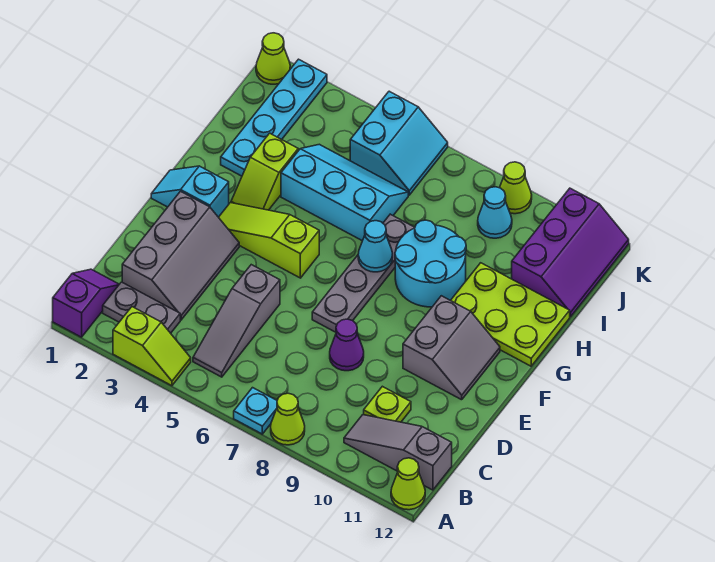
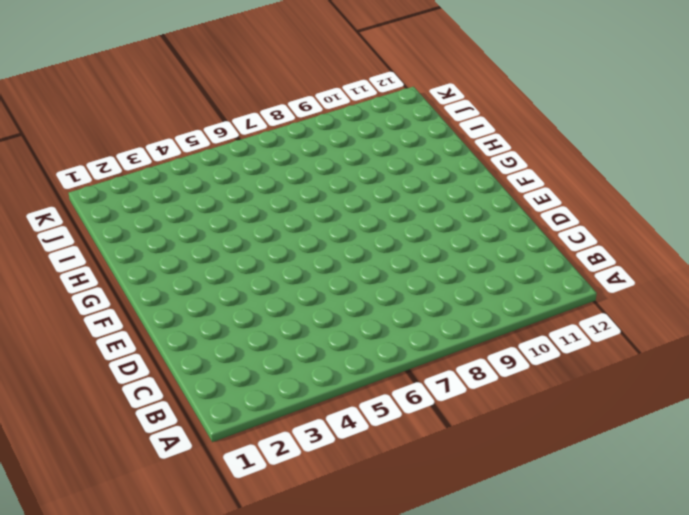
none -> purple 1x2 slope [53,269,119,337]
none -> lime 1x2 slope [113,307,191,386]
none -> cyan 1x1 plate [234,388,277,434]

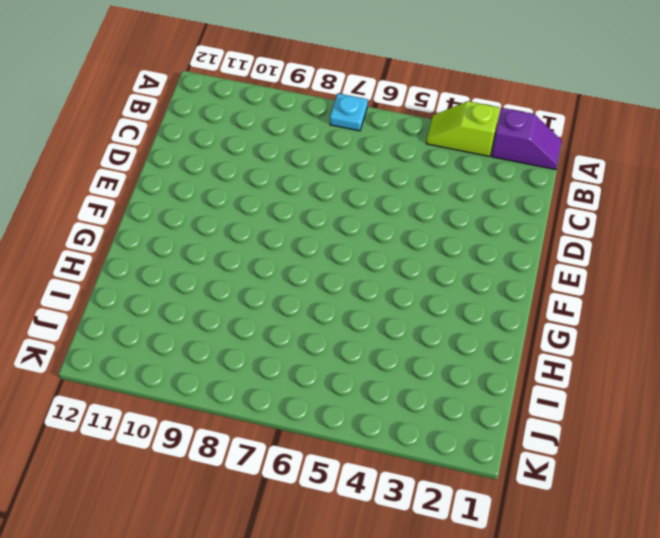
purple 1x2 slope [492,108,562,170] -> purple 1x2 slope turned to [53,269,119,337]
none -> lime 1x1 cone [271,393,305,445]
none -> lime 1x1 cone [391,458,425,510]
none -> grey 1x2 plate [103,282,180,333]

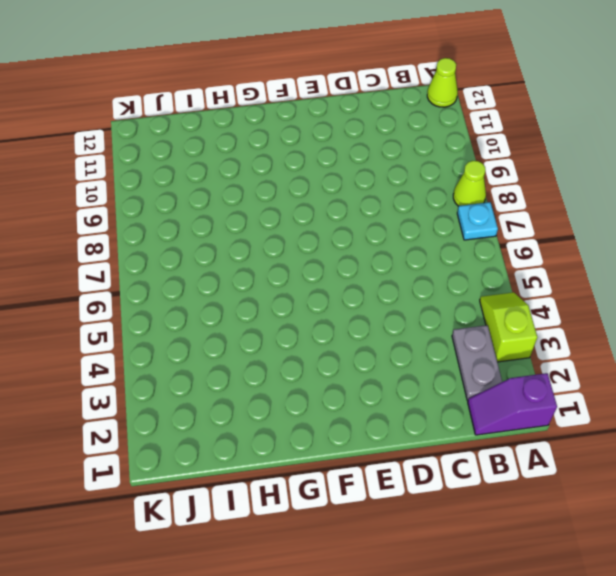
none -> grey 1x3 slope [193,265,280,377]
none -> grey 1x3 slope [344,415,452,490]
none -> grey 2x3 slope [122,191,239,320]

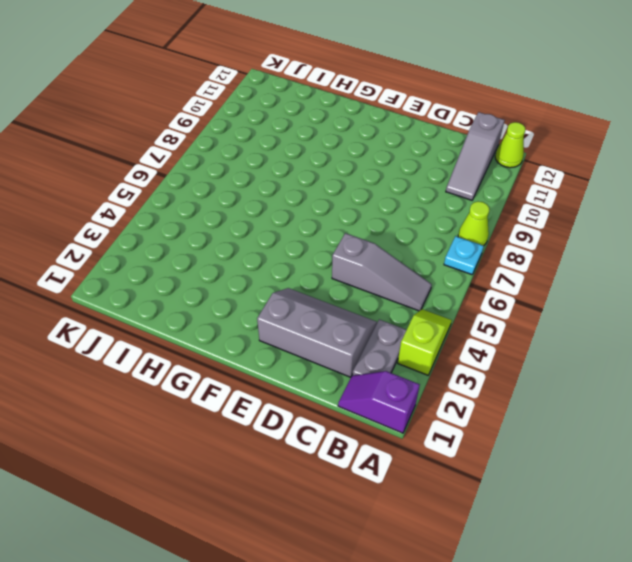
none -> lime 1x1 plate [364,386,411,422]
none -> purple 1x1 cone [330,319,364,371]
none -> grey 1x4 plate [312,214,415,332]

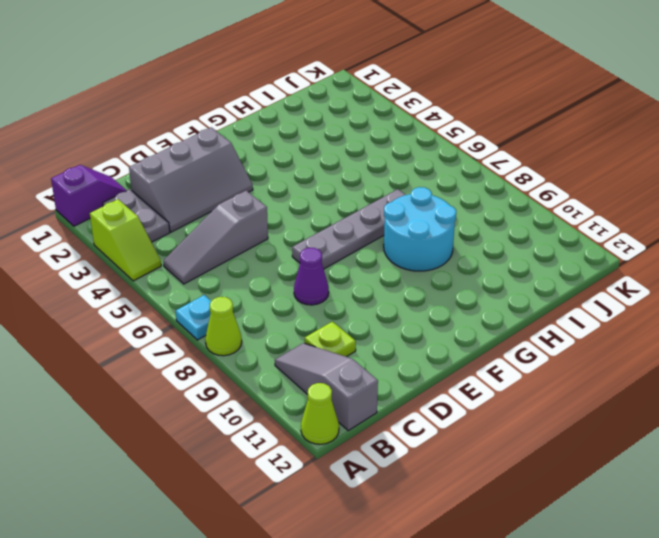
none -> grey 2x2 slope [403,296,500,400]
none -> cyan 1x2 slope [151,166,229,217]
none -> lime 1x3 slope [219,203,319,278]

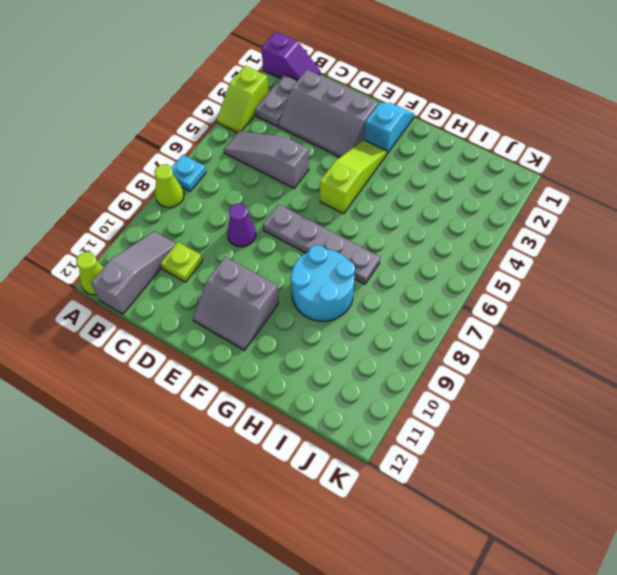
none -> lime 1x2 slope [231,133,298,210]
none -> lime 2x3 plate [451,263,570,366]
none -> cyan 1x4 plate [221,59,327,176]

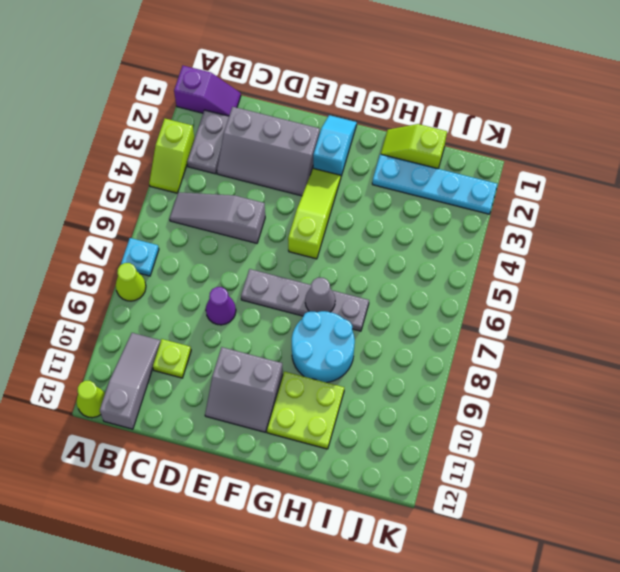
grey 1x1 cone [305,278,335,312] -> cyan 1x1 cone [358,221,393,272]
lime 2x2 plate [267,371,344,449] -> lime 2x3 plate [451,263,570,366]
lime 1x2 slope [381,124,447,169] -> lime 1x2 slope moved to [231,133,298,210]
none -> cyan 2x3 slope [281,144,408,241]
none -> purple 2x3 slope [512,188,629,317]
none -> cyan 2x2 slope [350,91,448,195]

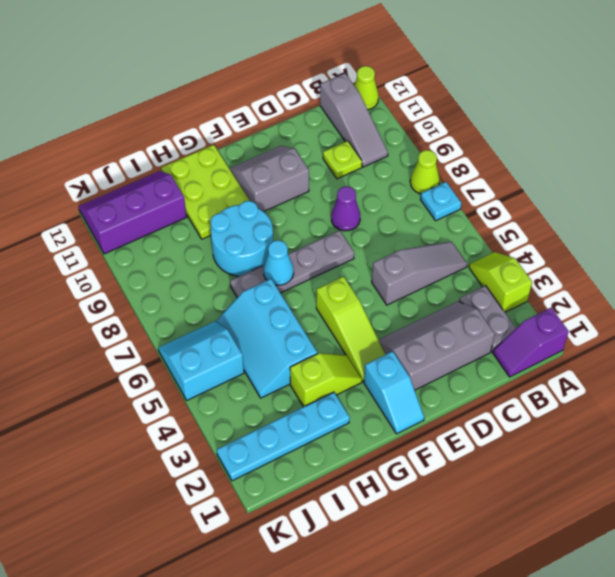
none -> cyan 1x1 cone [478,187,512,238]
none -> lime 1x1 cone [256,33,290,84]
none -> lime 1x1 cone [500,162,532,214]

